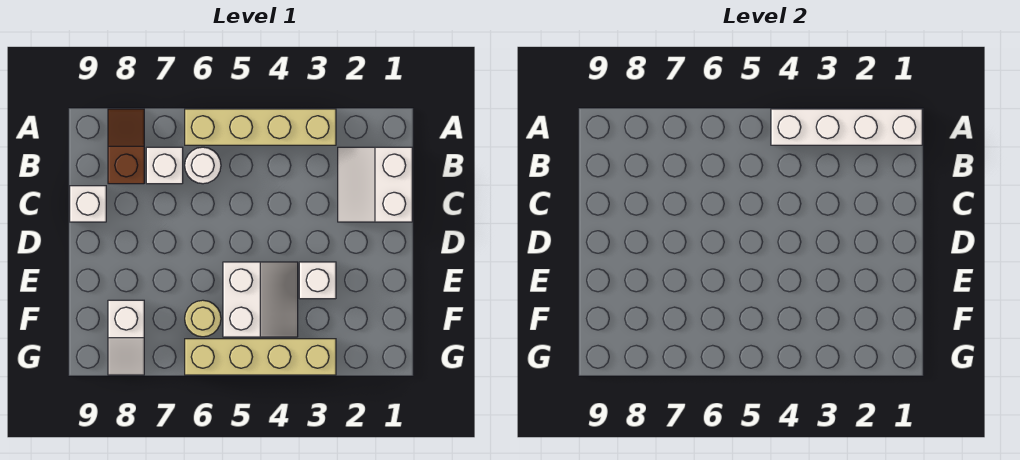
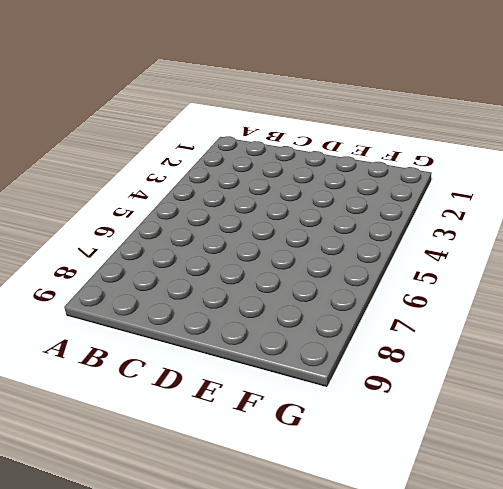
none -> tan 1x4 brick [185,109,336,145]
none -> brown 1x2 slope [108,109,144,184]
none -> white 2x2 slope [338,147,412,222]

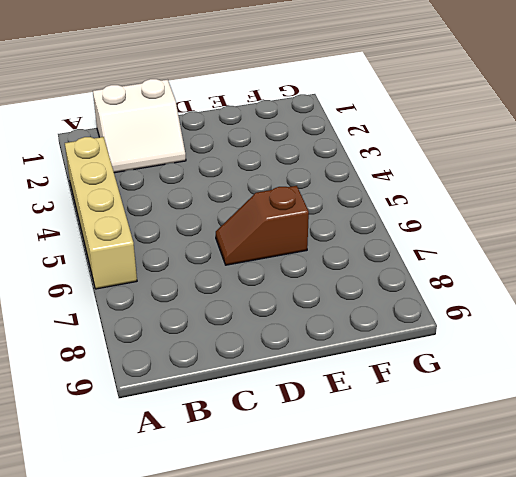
brown 1x2 slope [216,186,309,265] -> brown 1x2 slope moved to [108,109,144,184]
none -> white 1x1 round brick [185,147,221,184]
none -> white 1x1 brick [146,147,183,184]
none -> white 1x1 brick [70,186,106,222]

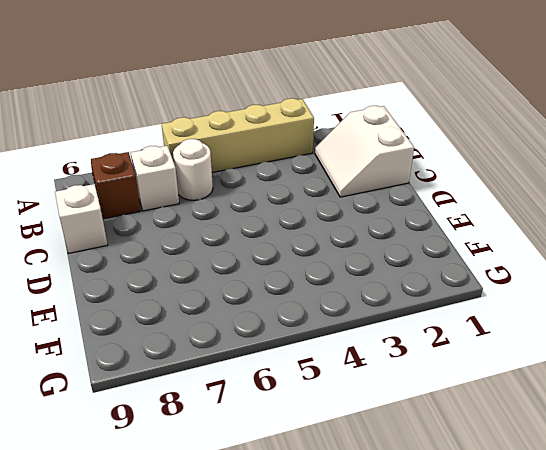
none -> white 1x1 brick [299,262,336,299]
none -> white 2x2 slope [223,262,298,337]
none -> tan 1x1 round brick [185,300,221,337]

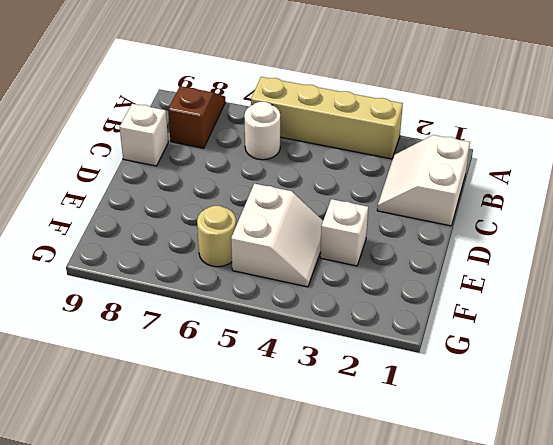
none -> white 1x1 brick [146,147,183,184]
none -> white 1x2 slope [108,300,144,375]
none -> tan 1x4 brick [185,339,336,375]

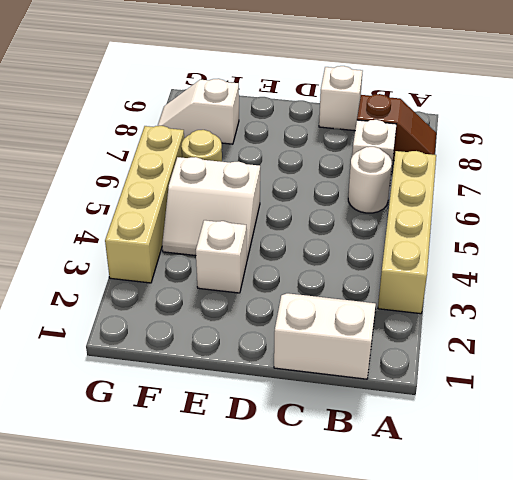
none -> white 1x4 brick [771,109,922,145]

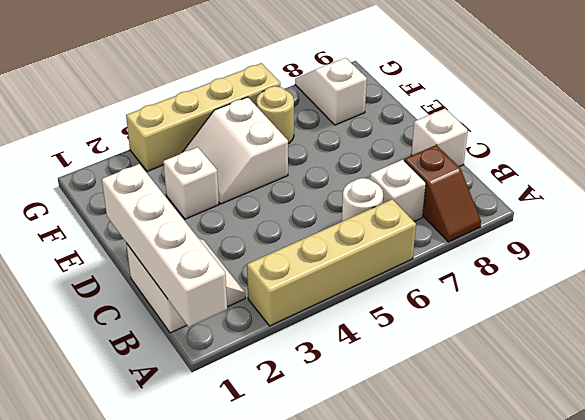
white 1x4 brick [102,164,227,327] -> white 1x4 brick turned to [771,109,922,145]

